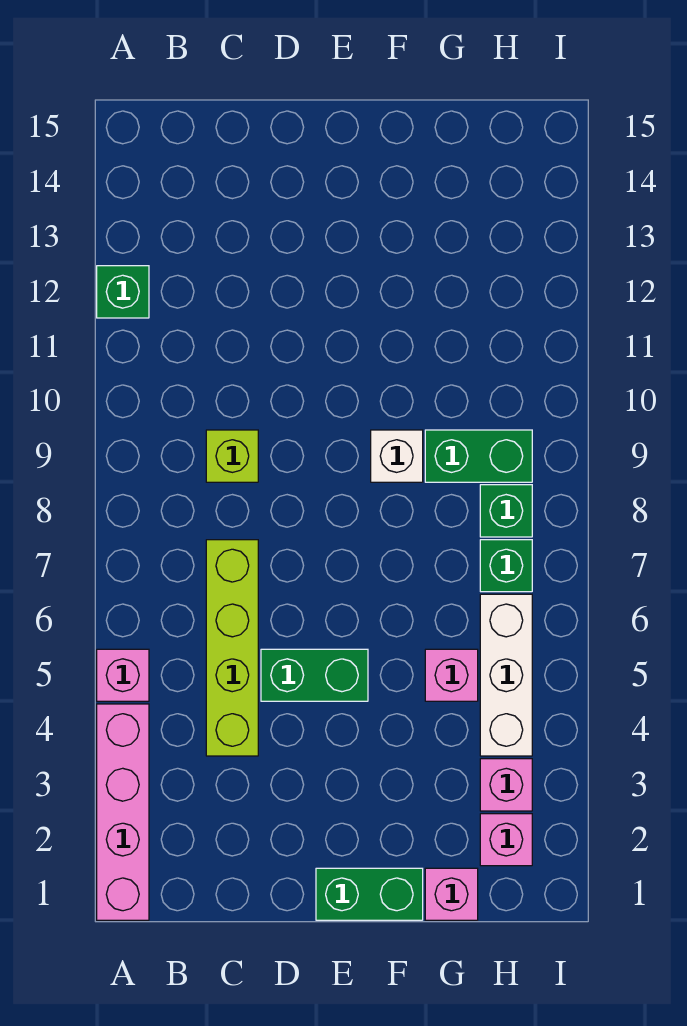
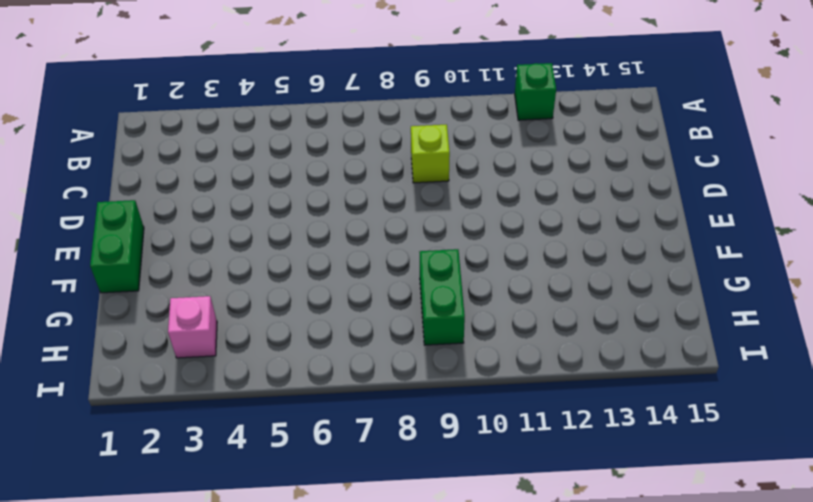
none -> pink 1x4 brick [97,704,149,920]
none -> pink 1x1 brick [97,649,149,701]
none -> lime 1x4 brick [206,540,258,756]

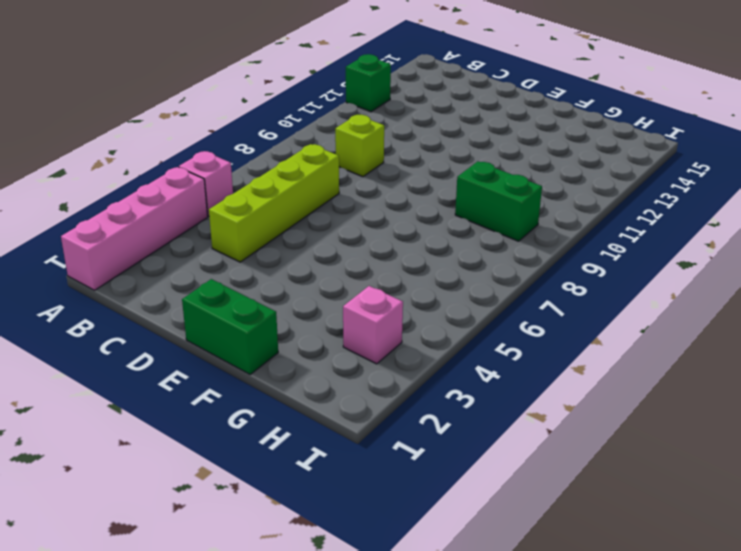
none -> green 1x2 brick [261,649,368,701]
none -> white 1x1 brick [371,430,423,482]
none -> pink 1x1 brick [425,868,478,920]

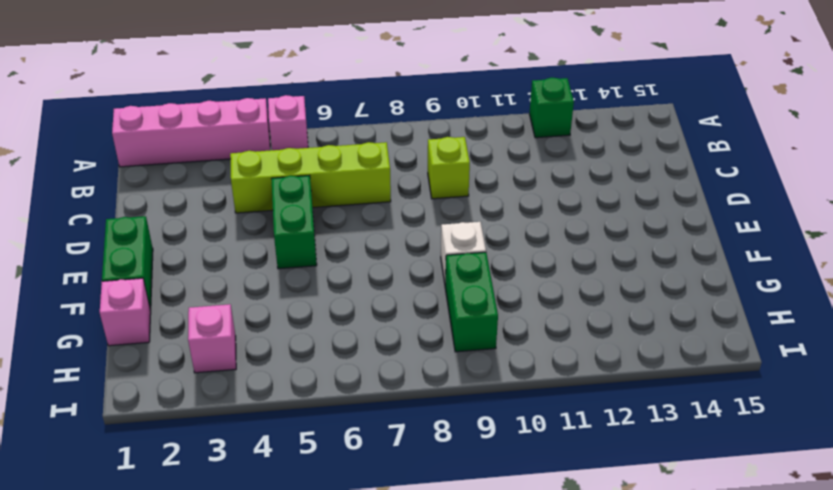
none -> pink 1x1 brick [425,649,478,701]
none -> pink 1x1 brick [480,814,532,866]
none -> white 1x3 brick [480,594,532,756]

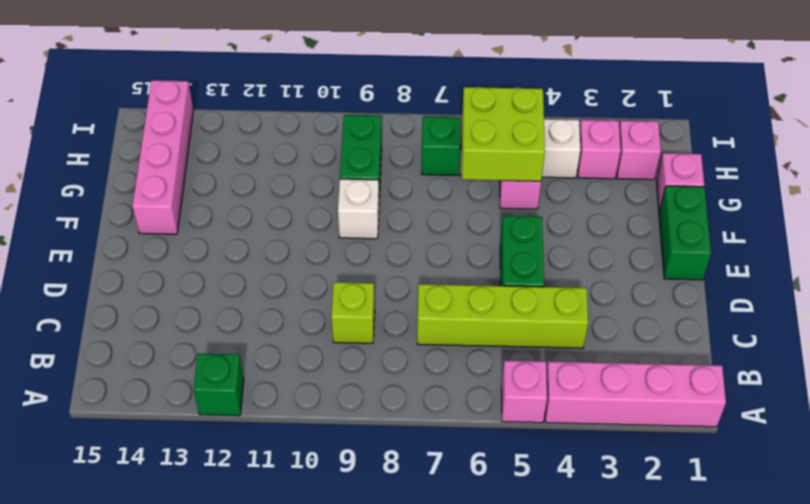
pink 1x4 brick [132,80,193,234] -> none
lime 2x2 brick [462,87,545,181] -> none
none -> green 1x1 brick [480,485,532,537]

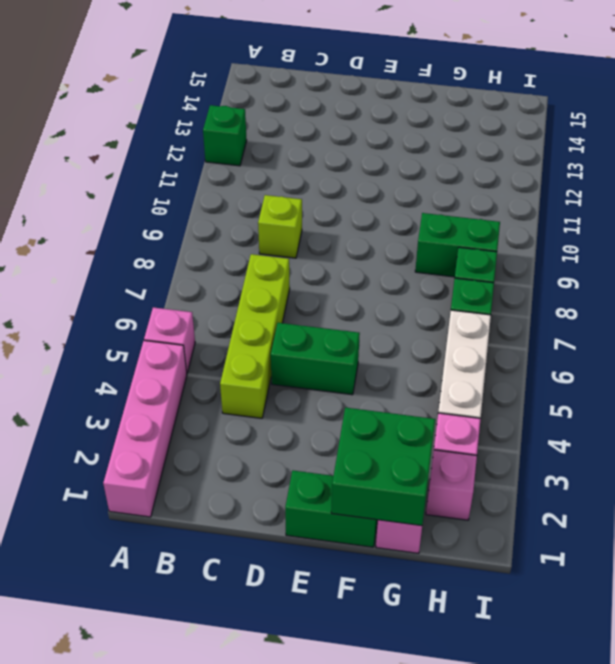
green 2x2 brick [331,407,435,526] -> none
none -> white 1x1 brick [371,430,423,482]
none -> pink 1x1 brick [425,649,478,701]

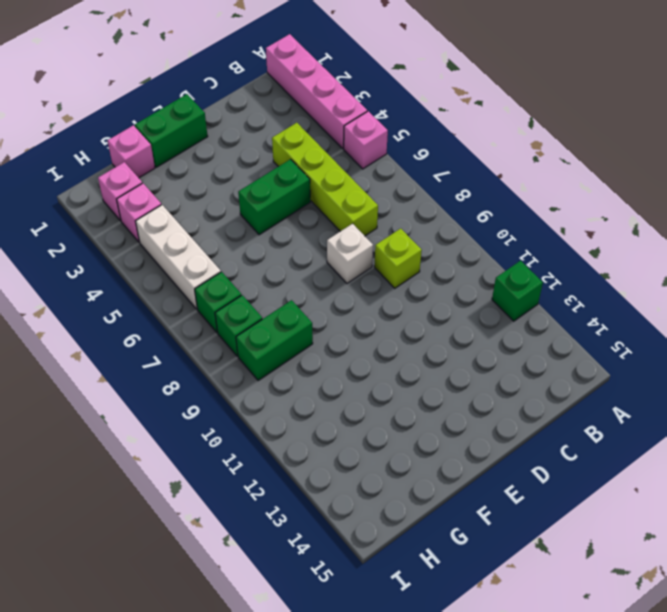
white 1x1 brick [327,224,373,283] -> white 1x1 brick moved to [371,430,423,482]
none -> pink 1x1 brick [425,649,478,701]

